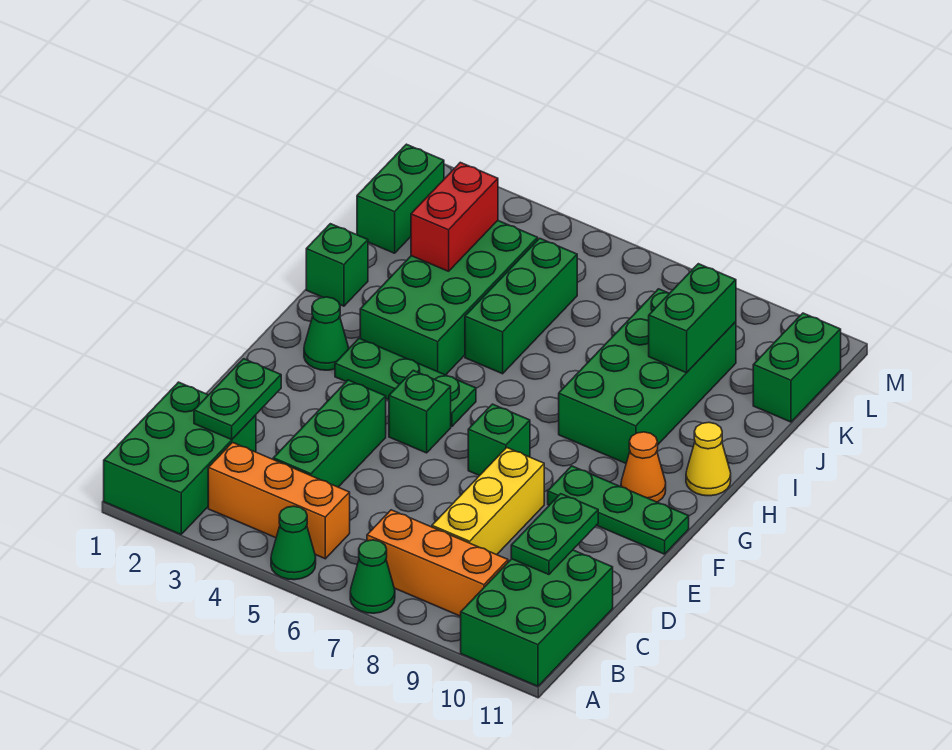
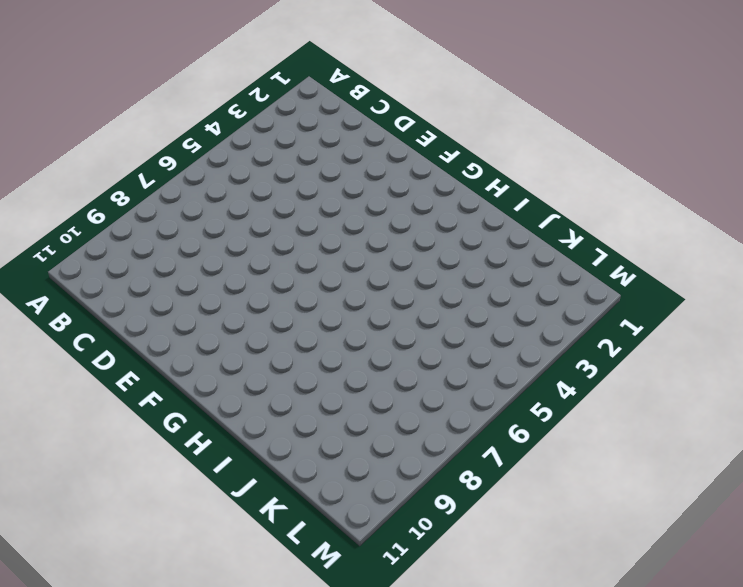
none -> green 2x3 brick [104,382,256,534]
none -> green 1x1 cone [271,506,316,580]
none -> green 1x1 cone [350,540,395,613]

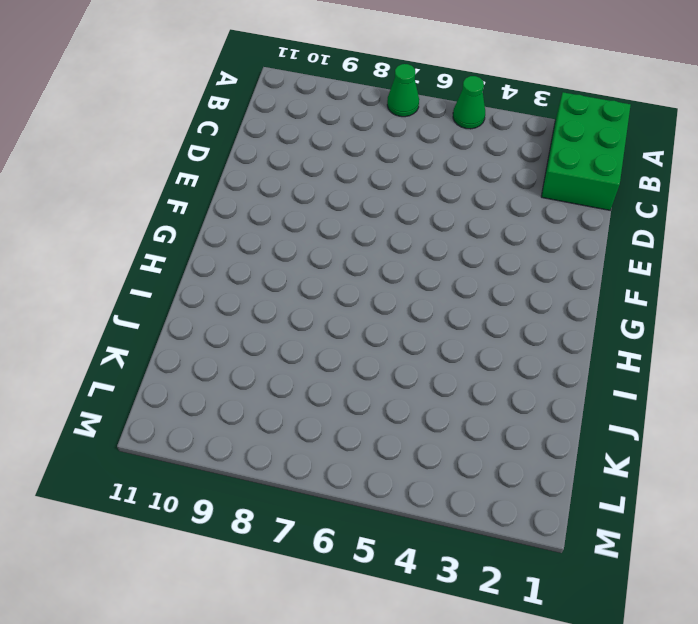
none -> green 2x3 brick [461,550,613,686]
none -> orange 1x3 brick [208,442,350,559]
none -> orange 1x3 brick [367,510,508,616]

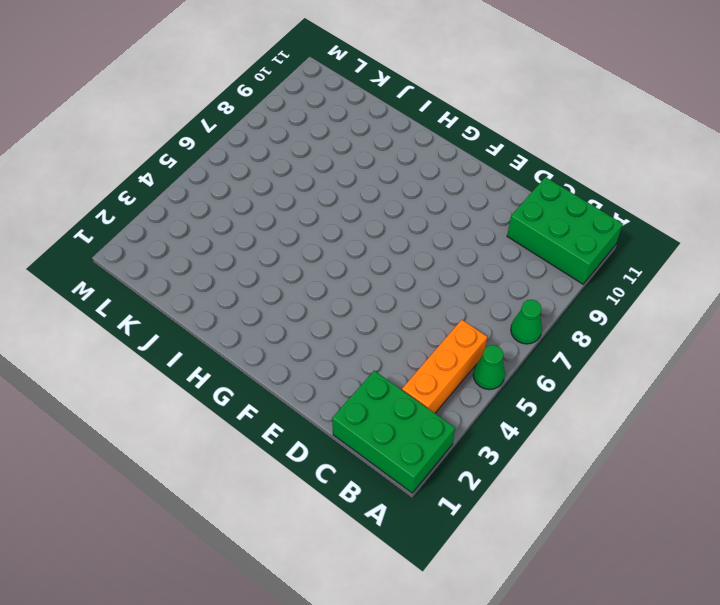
none -> orange 1x3 brick [367,510,508,616]
none -> green 1x3 brick [273,380,386,487]
none -> yellow 1x3 brick [432,448,544,555]

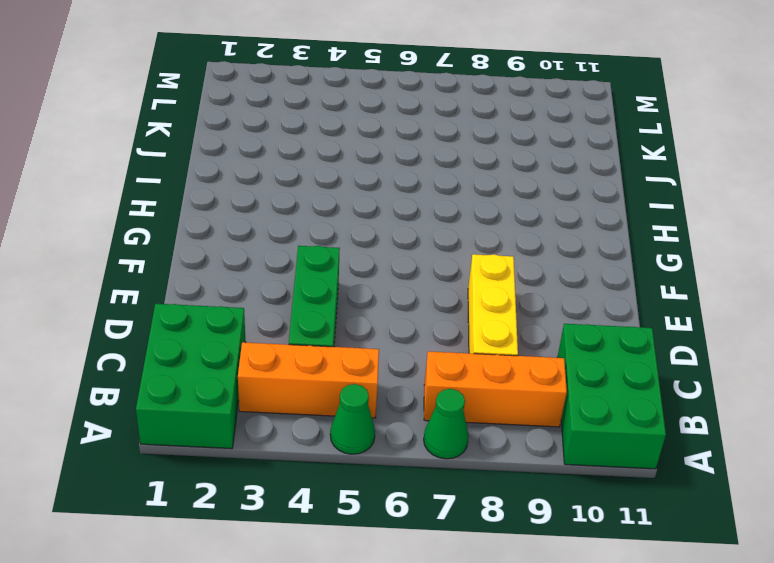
none -> green 1x1 brick [389,370,451,453]
none -> green 1x1 brick [468,404,530,476]
none -> green 1x3 plate [548,466,689,554]

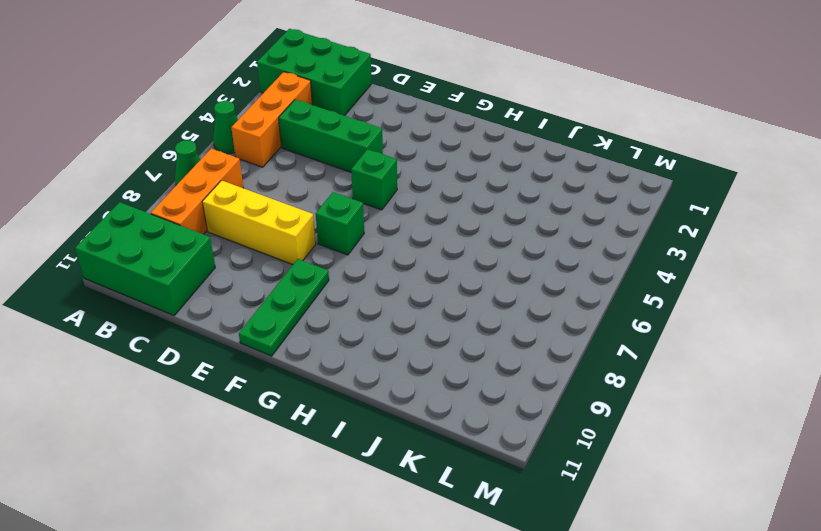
none -> green 1x1 cone [304,297,349,370]
none -> green 1x3 plate [335,338,476,427]
none -> orange 1x1 cone [621,432,666,502]

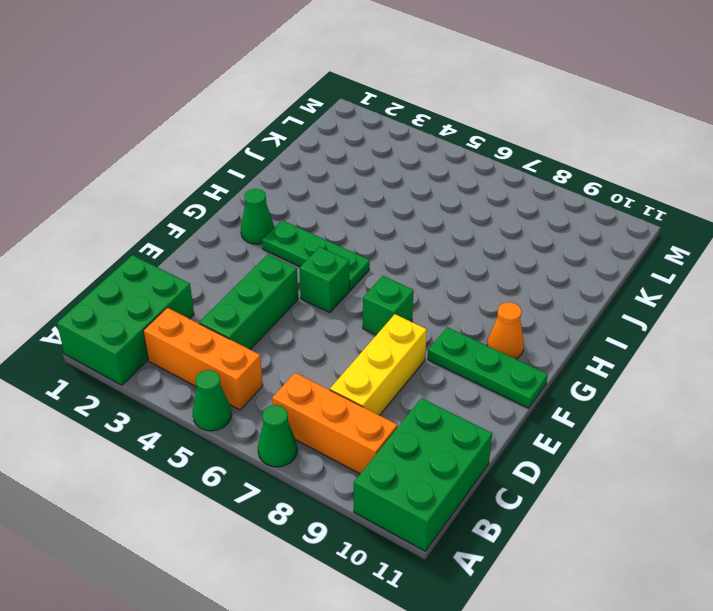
none -> green 2x4 brick [360,221,538,375]
none -> green 2x4 brick [559,289,736,463]
none -> yellow 1x1 cone [686,423,731,496]

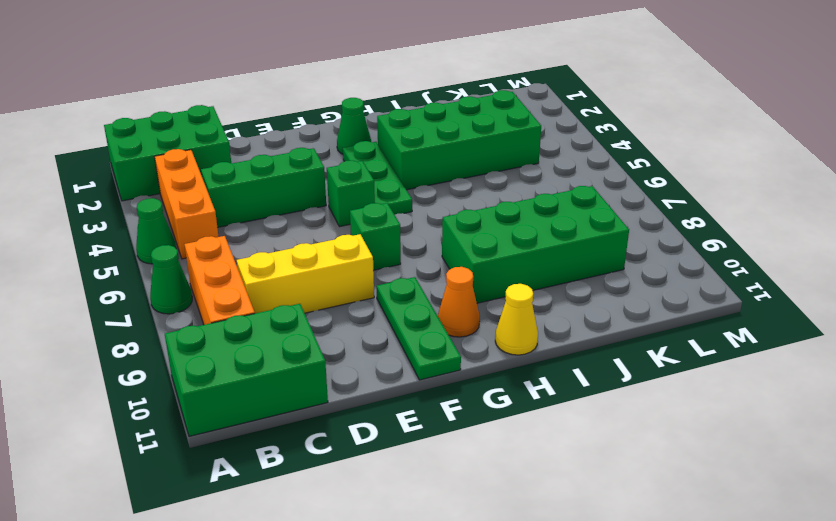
none -> green 1x1 brick [306,224,368,306]
none -> green 1x3 brick [465,238,577,374]
none -> green 1x2 brick [357,144,444,253]

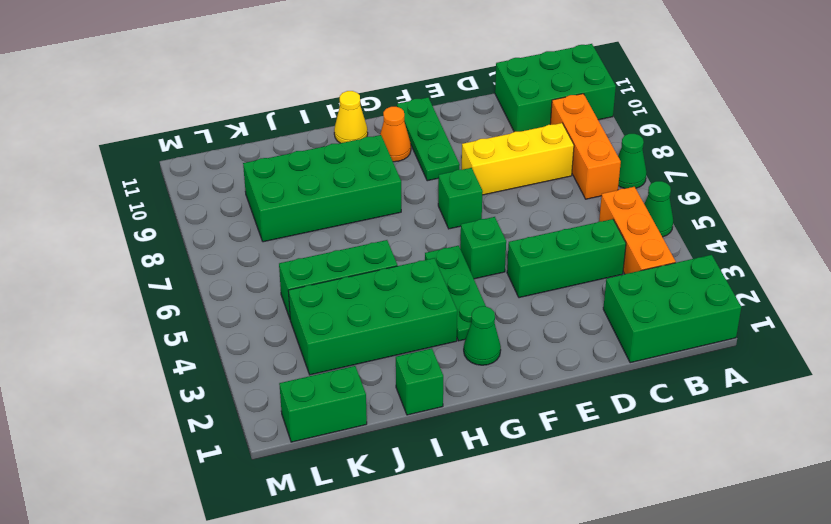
none -> green 1x2 brick [753,313,841,422]
none -> green 1x2 plate [194,359,281,440]
none -> green 1x2 plate [511,494,598,575]

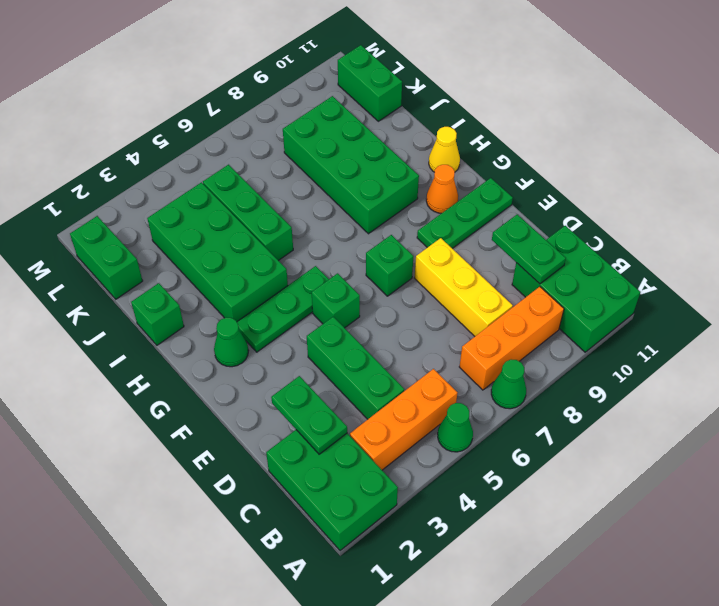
none -> red 1x2 brick [411,162,498,271]
none -> green 1x2 brick [649,264,736,373]

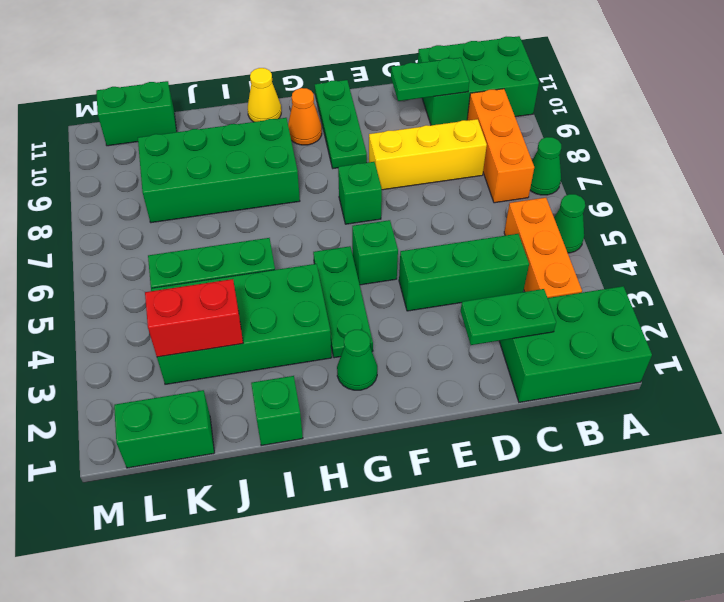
none -> green 1x2 brick [649,264,736,373]

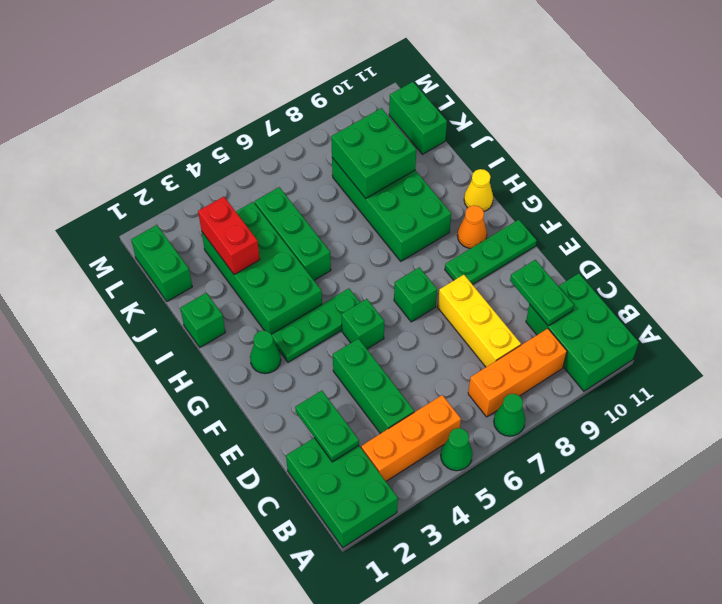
green 2x2 brick [331,108,416,198] -> green 1x2 brick [649,264,736,373]

